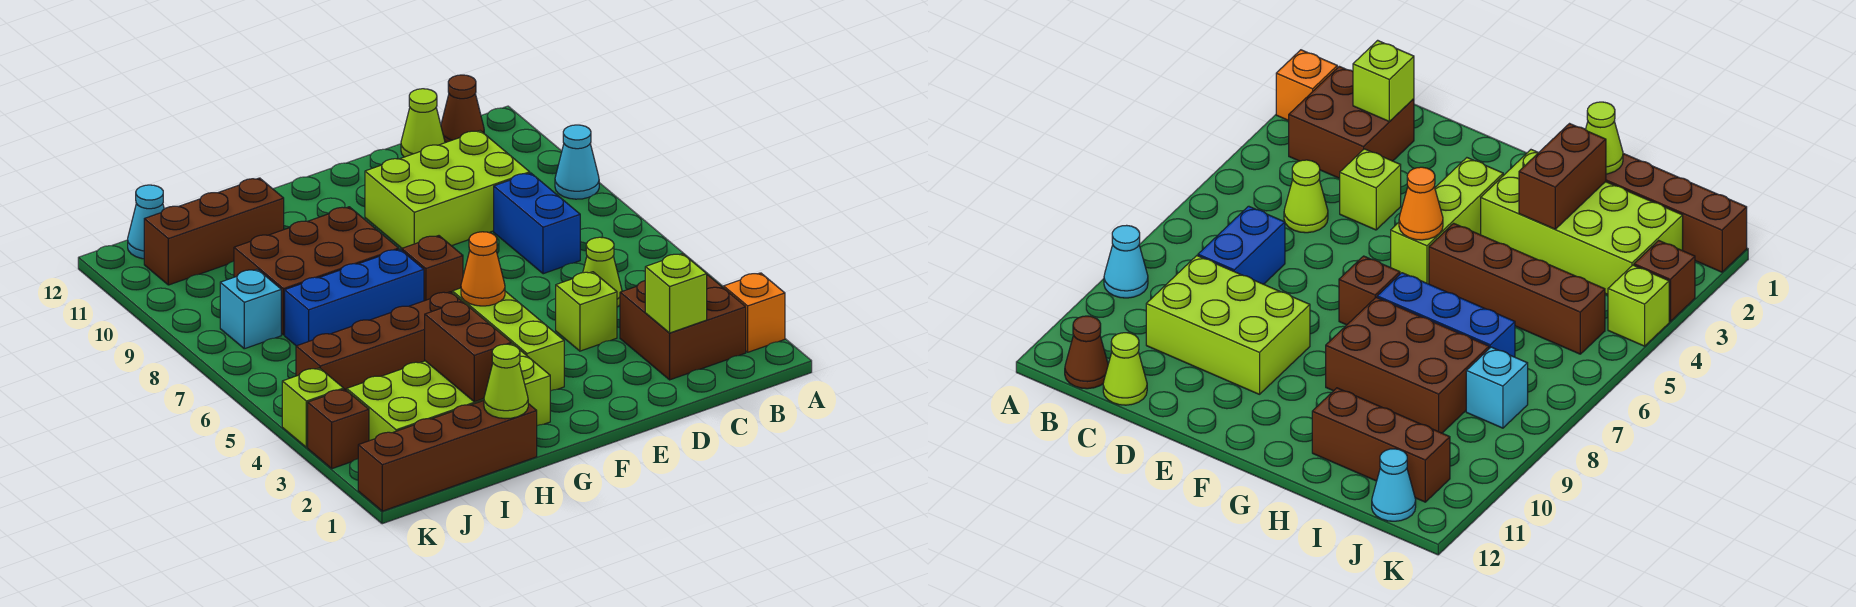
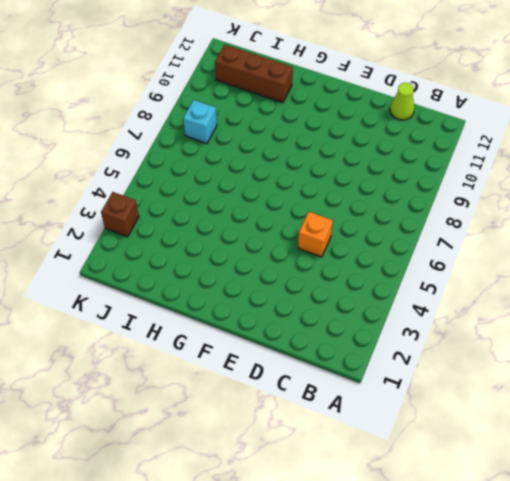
orange 1x1 brick [298,212,333,257] -> orange 1x1 brick moved to [724,273,785,352]
none -> cyan 1x1 cone [555,125,599,199]
none -> brown 2x2 brick [620,275,746,380]
none -> brown 1x1 cone [441,75,484,143]

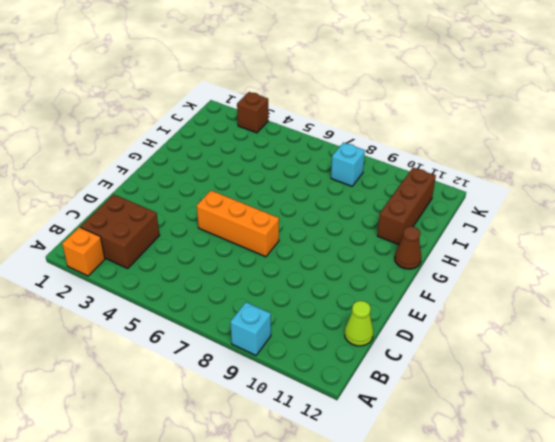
cyan 1x1 brick [230,302,271,355] -> cyan 1x1 cone [555,125,599,199]
orange 1x3 brick [197,191,279,257] -> none
brown 1x1 cone [395,226,421,269] -> brown 1x1 cone moved to [441,75,484,143]
none -> lime 1x1 cone [583,237,622,307]
none -> blue 1x2 brick [494,173,580,274]
none -> lime 2x3 brick [365,131,530,248]

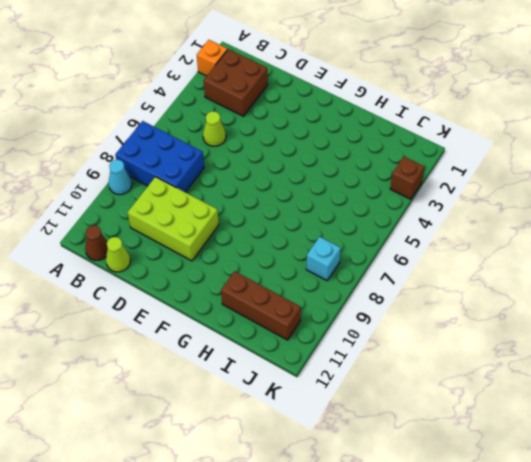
blue 2x3 brick [115,121,204,192] -> blue 1x2 brick [494,173,580,274]
none -> lime 1x1 brick [556,272,617,351]
none -> lime 1x3 brick [452,288,564,391]
none -> brown 1x1 brick [402,236,463,301]

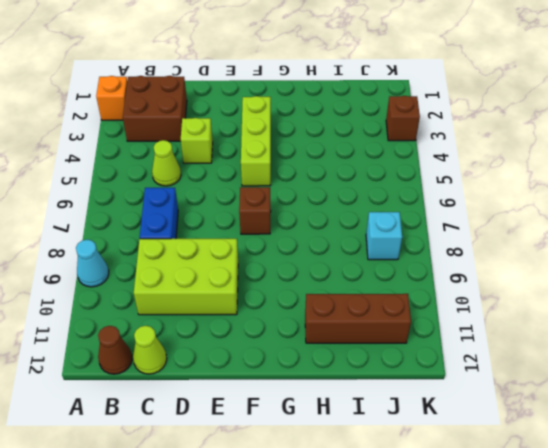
none -> lime 2x4 brick [347,343,550,441]
none -> brown 1x4 brick [296,292,461,390]
none -> blue 1x3 brick [285,249,424,346]

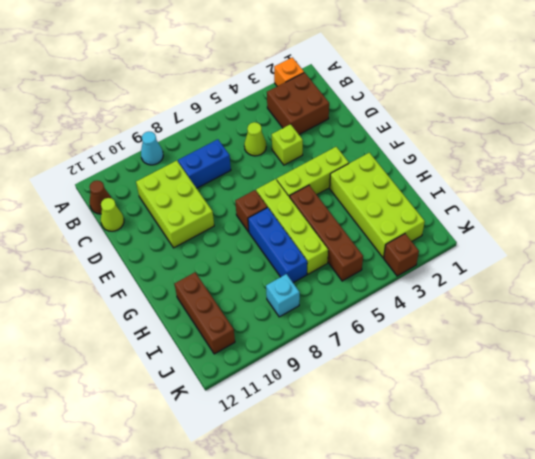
lime 1x4 brick [256,179,328,274] -> none
none -> brown 2x3 brick [234,207,399,335]
none -> brown 1x4 brick [358,401,537,511]
none -> cyan 1x1 cone [128,185,164,259]

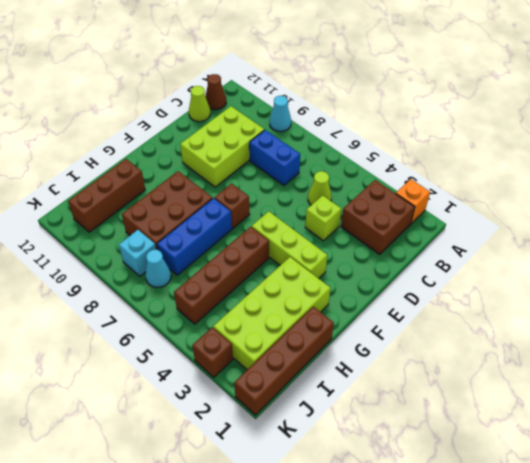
cyan 1x1 cone [145,250,171,287] -> cyan 1x1 cone moved to [128,185,164,259]
none -> lime 1x1 brick [282,368,344,447]
none -> lime 1x1 brick [645,254,707,333]
none -> orange 1x1 cone [461,232,505,306]

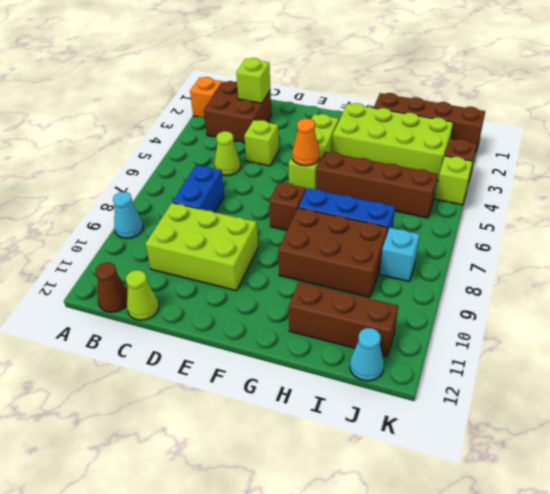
none -> lime 1x1 cone [484,344,528,419]
none -> brown 1x2 brick [425,301,511,402]

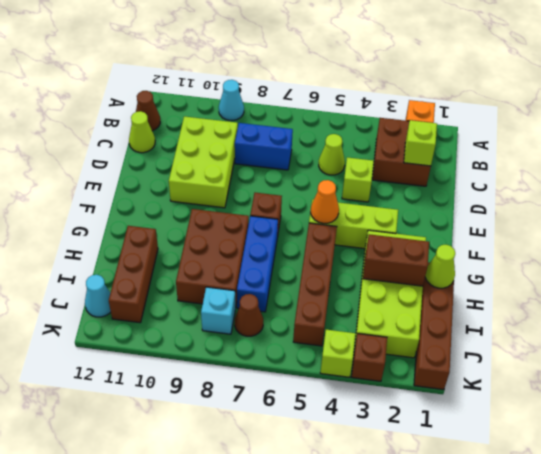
brown 1x1 cone [235,294,263,336] -> none

